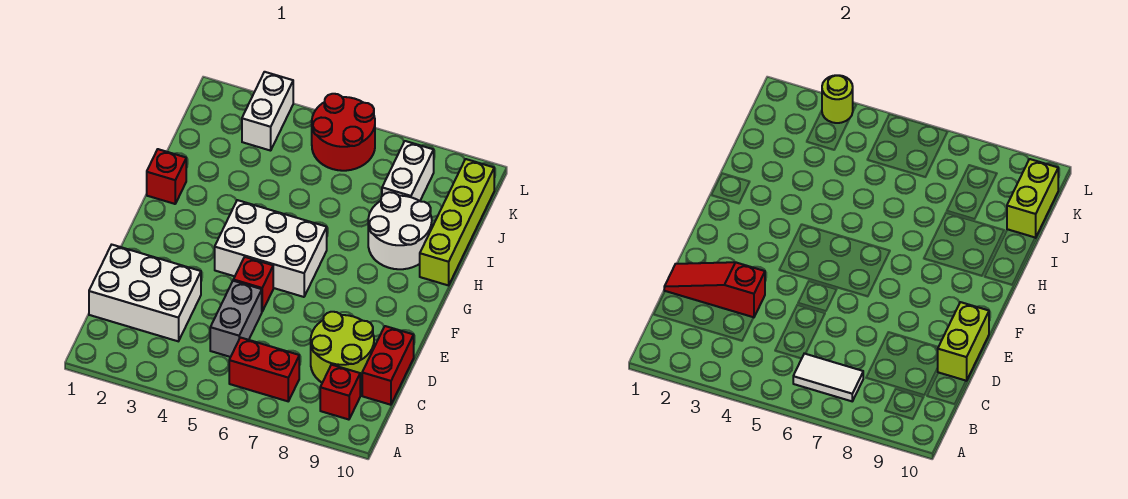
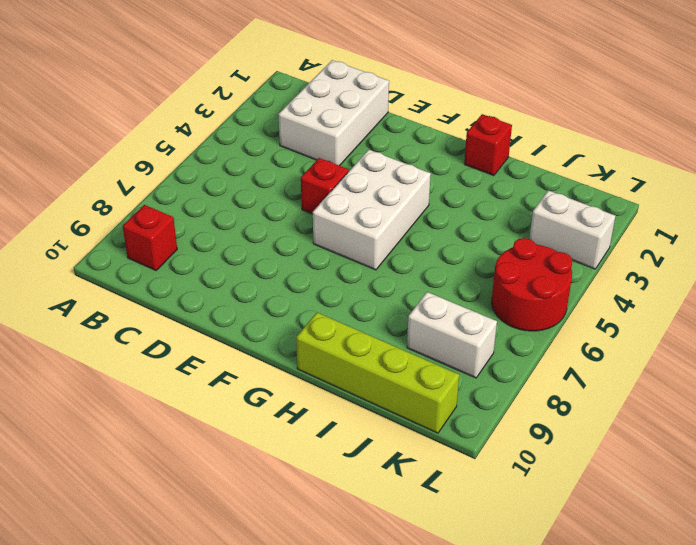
none -> red 1x2 brick [229,337,299,401]
none -> grey 1x2 brick [210,281,262,357]
none -> lime 2x2 round brick [311,312,374,384]

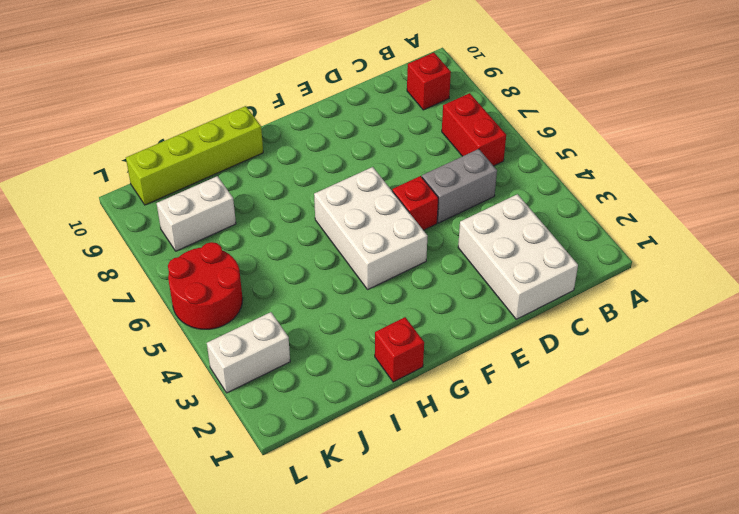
none -> lime 2x2 round brick [311,312,374,384]
none -> red 1x2 brick [362,326,414,405]
none -> white 2x2 round brick [368,192,432,269]

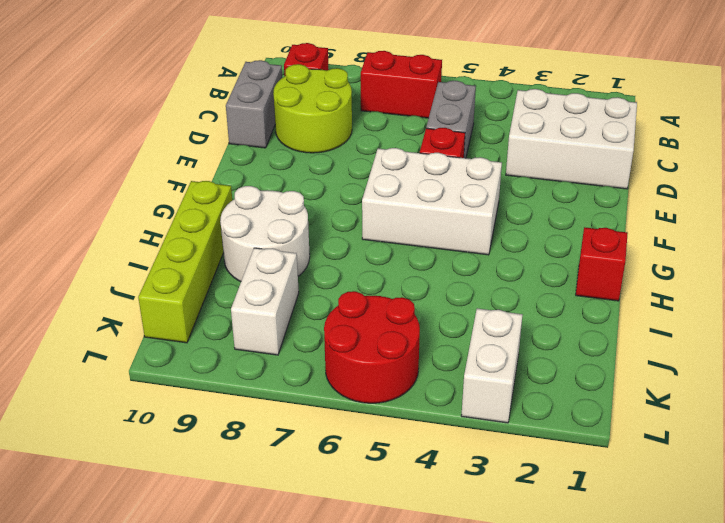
grey 1x2 brick [226,60,282,148] -> red 1x2 brick [362,326,414,405]
none -> white 1x2 tile [793,354,863,401]
none -> red 1x3 slope [664,262,765,318]
none -> lime 1x2 brick [937,302,989,381]

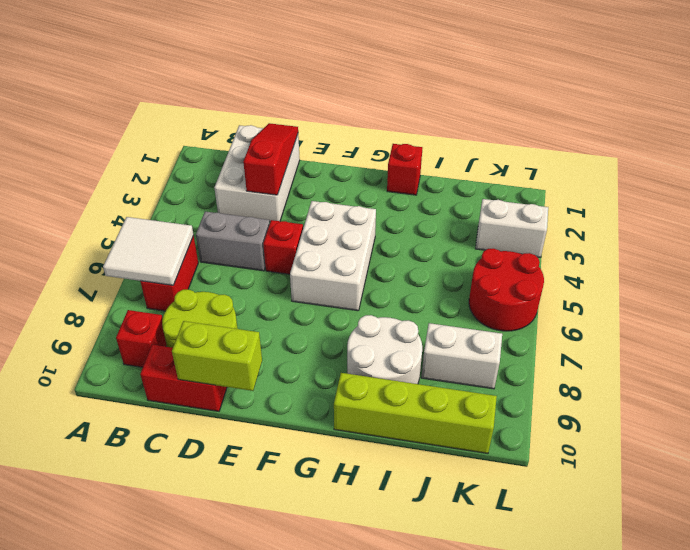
white 2x2 tile [103,217,194,285] -> white 1x2 tile [793,354,863,401]
none -> lime 1x2 brick [1007,159,1058,238]
none -> lime 1x1 round brick [822,75,853,123]

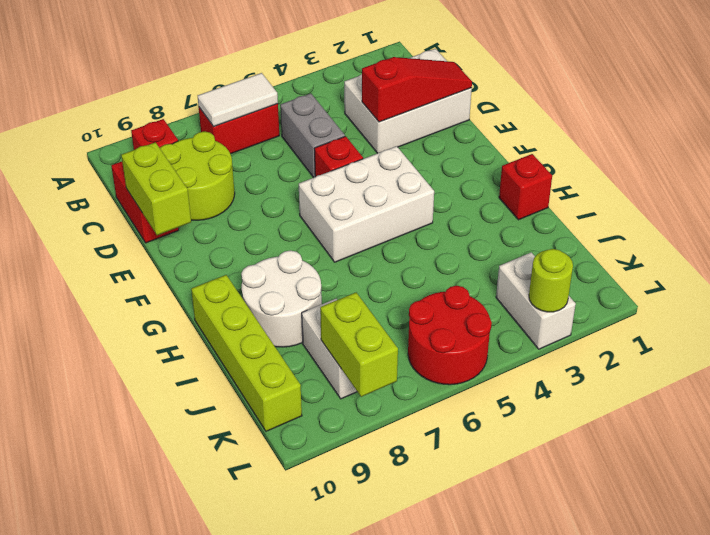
lime 1x2 brick [320,293,398,397] -> lime 1x2 brick moved to [1007,159,1058,238]

